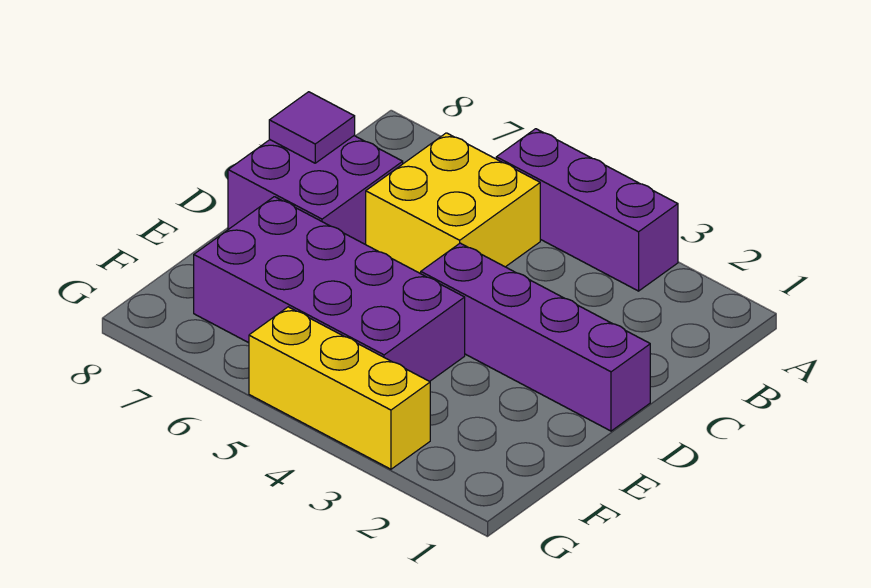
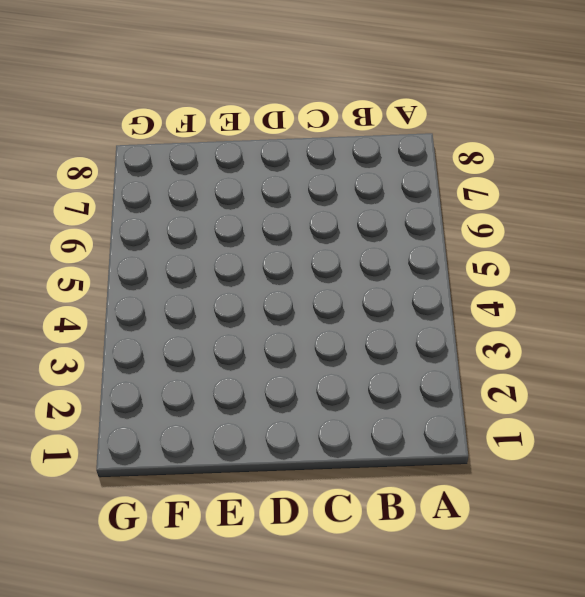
none -> purple 1x3 brick [496,129,678,291]
none -> yellow 2x2 brick [366,133,540,274]

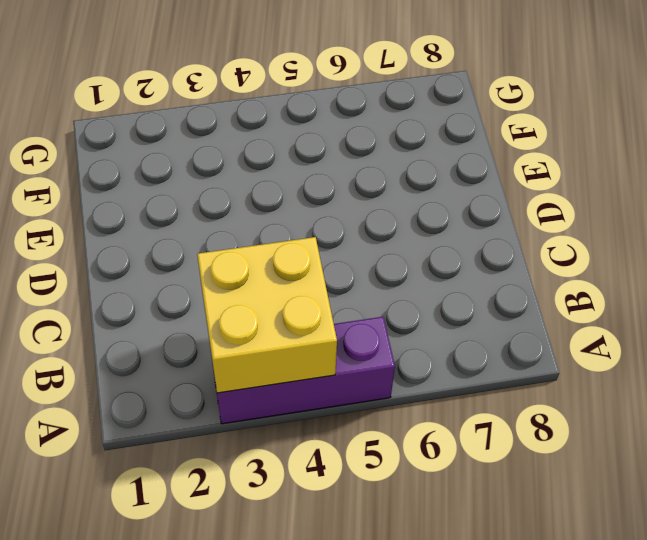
yellow 2x2 brick [197,237,337,393] -> yellow 2x2 brick moved to [366,133,540,274]
none -> purple 2x2 brick [228,136,403,244]
none -> purple 1x4 brick [421,243,650,431]

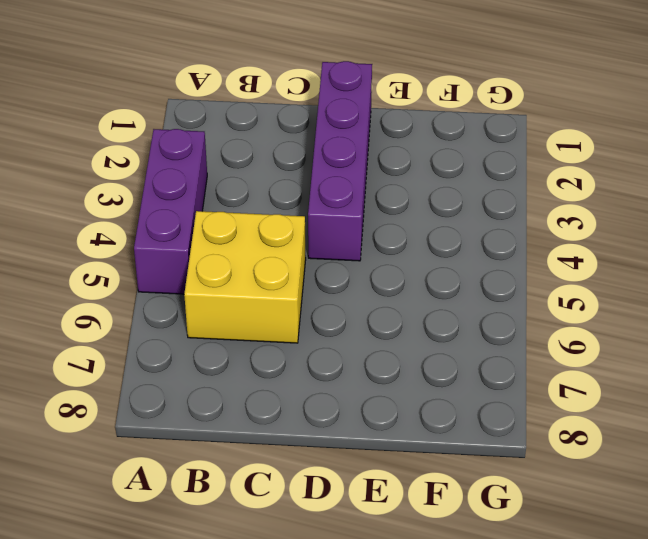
none -> purple 2x2 brick [228,136,403,244]
none -> purple 2x4 brick [194,197,465,381]

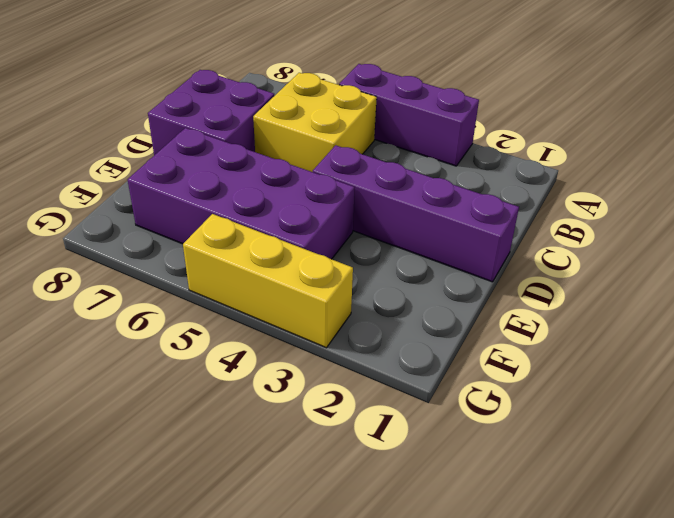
none -> purple 1x1 tile [269,92,355,163]

